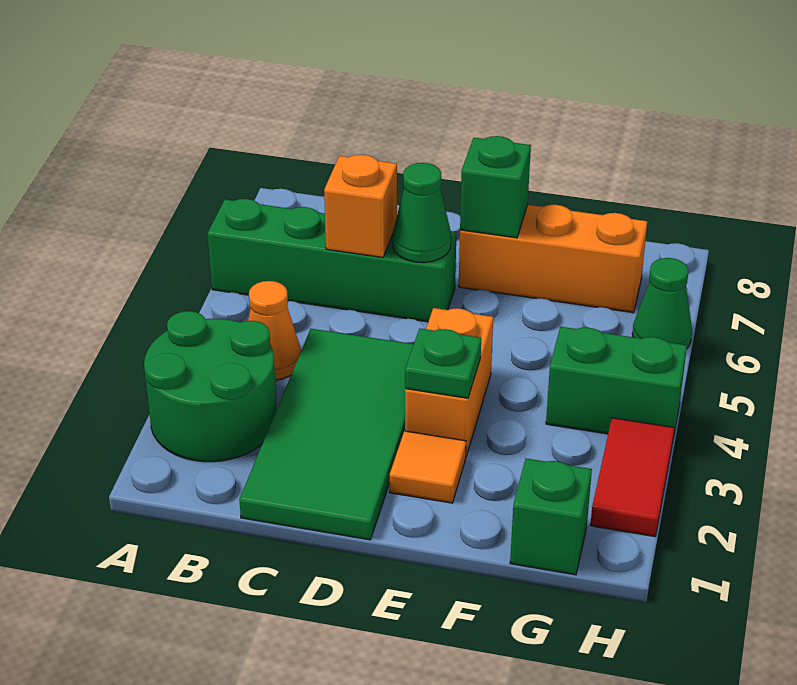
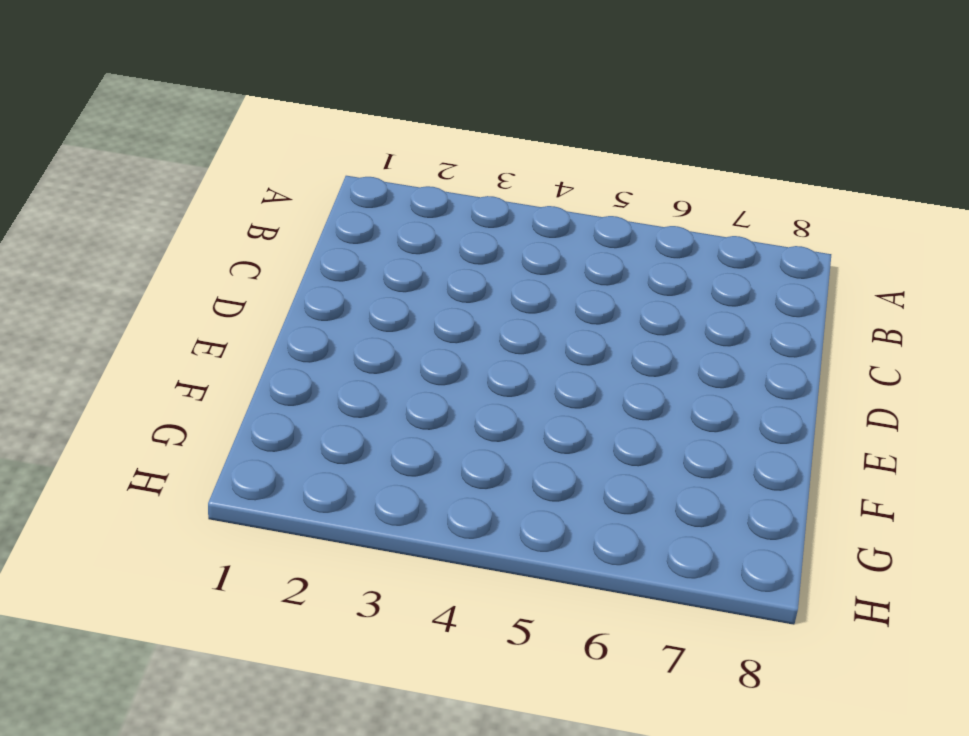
none -> green 2x2 round brick [144,311,277,462]
none -> green 1x4 brick [208,199,456,322]
none -> orange 1x1 cone [248,281,301,380]

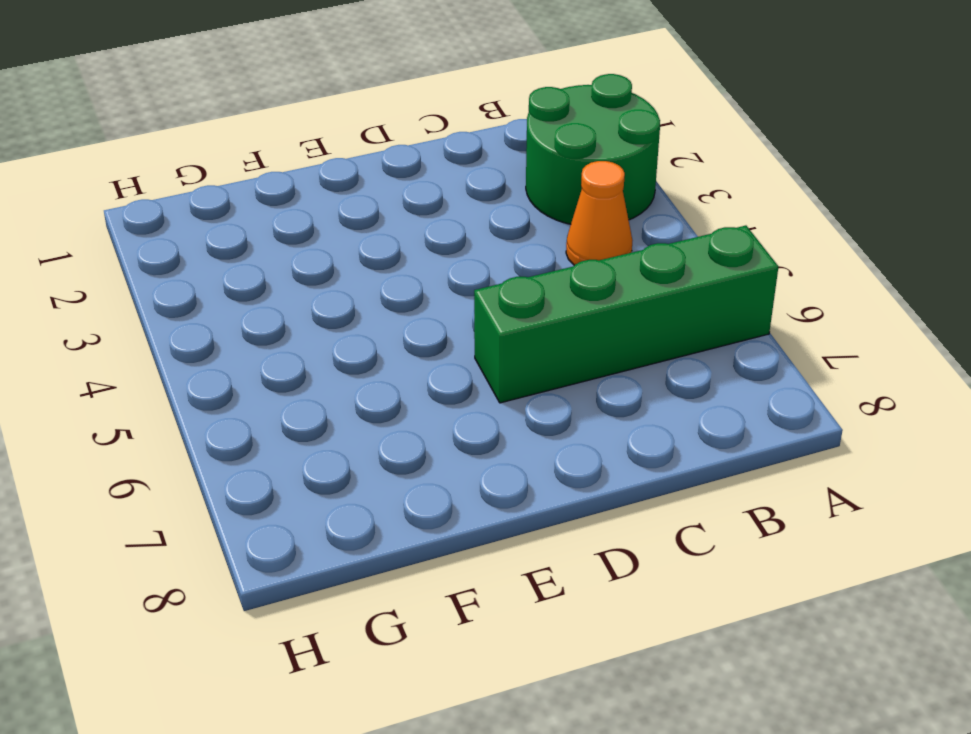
none -> green 2x4 tile [239,329,414,540]
none -> orange 1x1 tile [390,431,466,503]
none -> orange 1x2 brick [405,308,493,456]

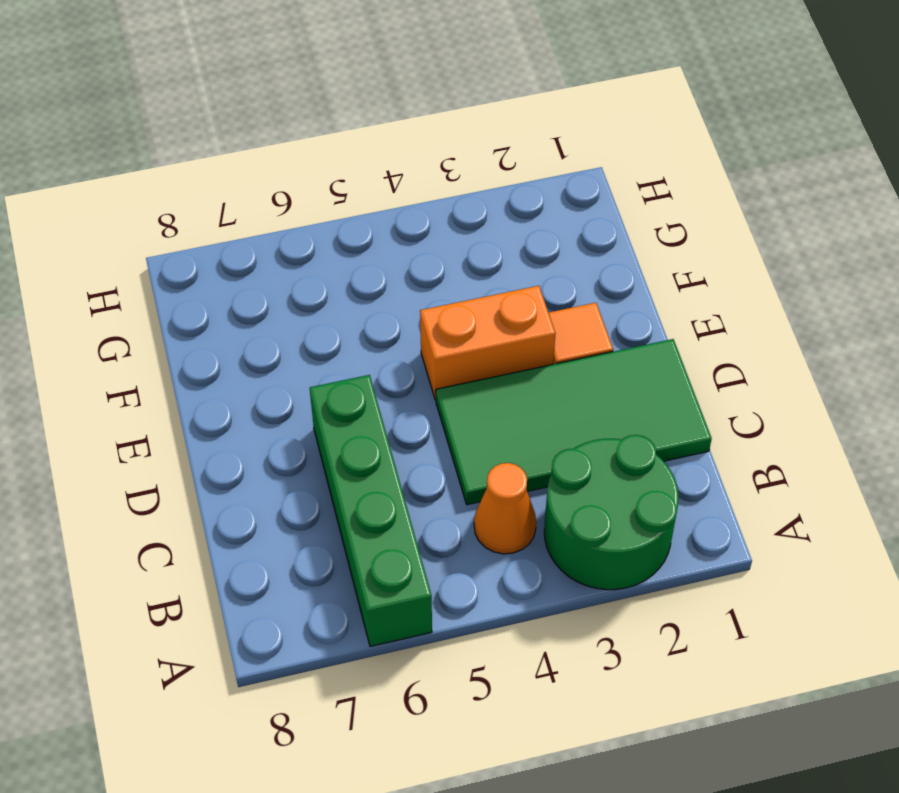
none -> orange 1x3 brick [459,205,647,313]
none -> green 1x1 brick [510,458,592,575]
none -> green 1x2 brick [546,327,687,438]

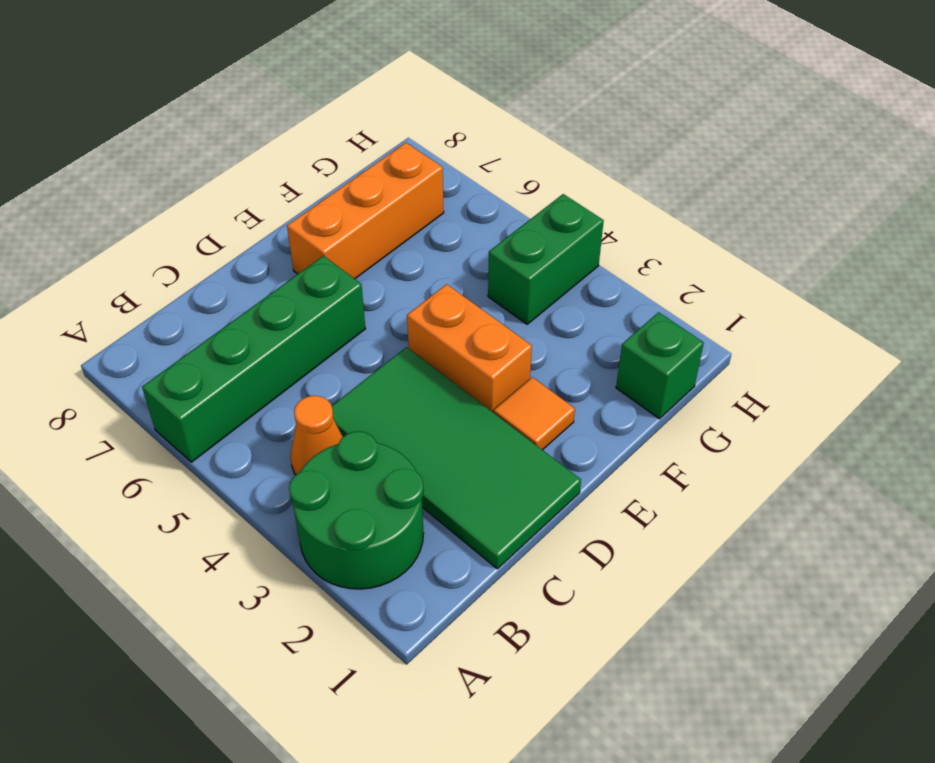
none -> red 1x2 tile [590,418,674,537]
none -> green 1x1 cone [632,258,692,348]
none -> orange 1x1 brick [324,155,397,257]

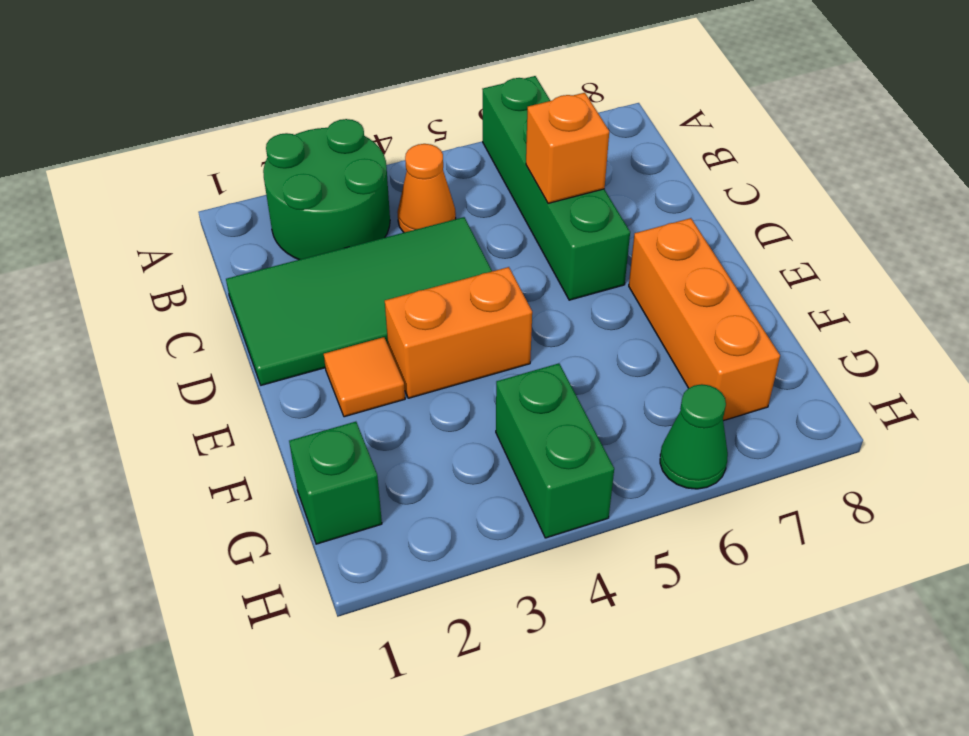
none -> red 1x2 tile [590,418,674,537]
none -> green 1x1 cone [392,163,451,263]
none -> green 1x1 plate [405,328,481,398]

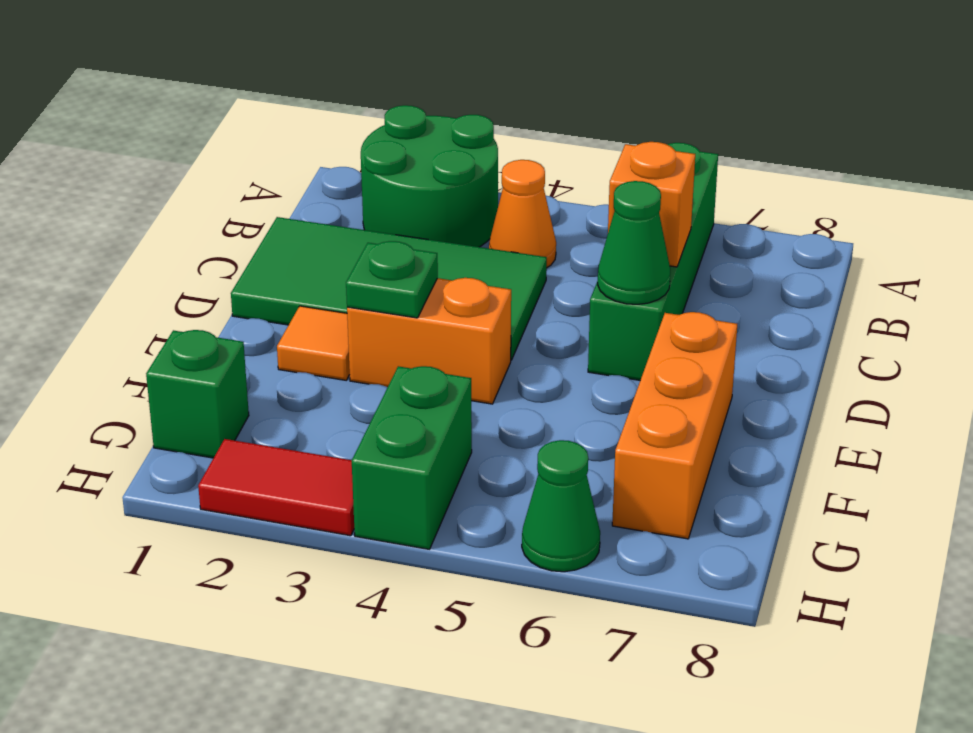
none -> green 1x1 brick [460,136,531,238]

